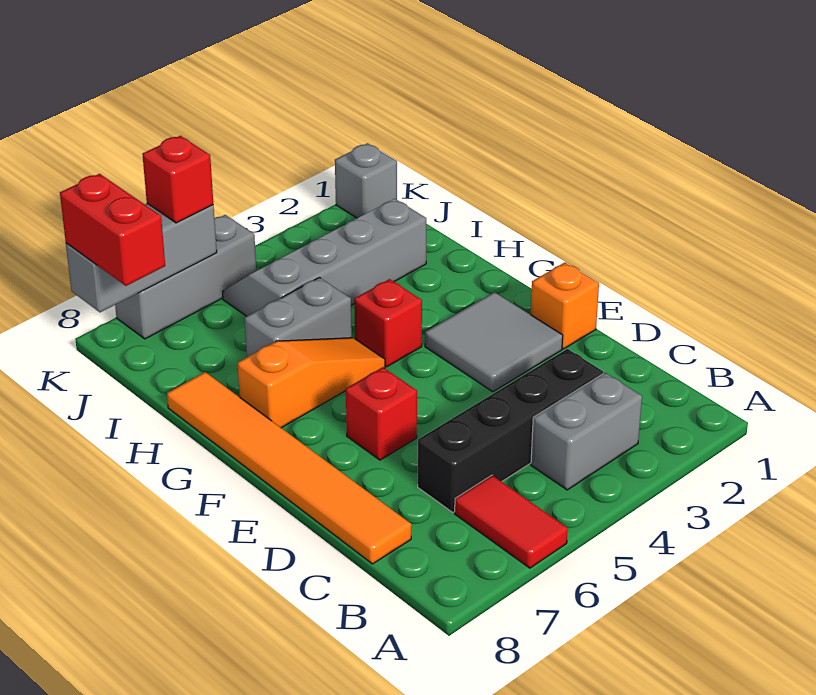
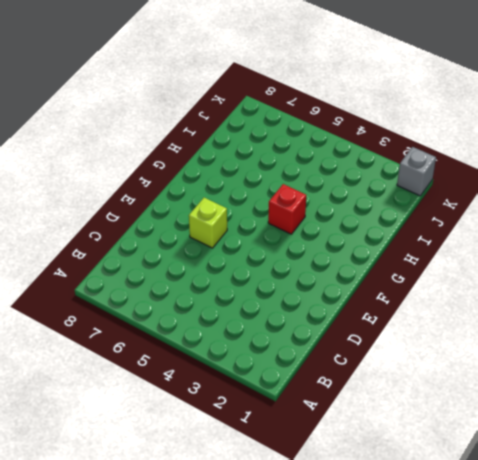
lime 1x1 brick [189,198,227,248] -> red 1x1 brick [346,367,417,460]
none -> red 1x2 tile [455,475,568,568]
none -> grey 1x2 brick [531,373,642,490]
none -> black 1x4 brick [418,349,603,513]

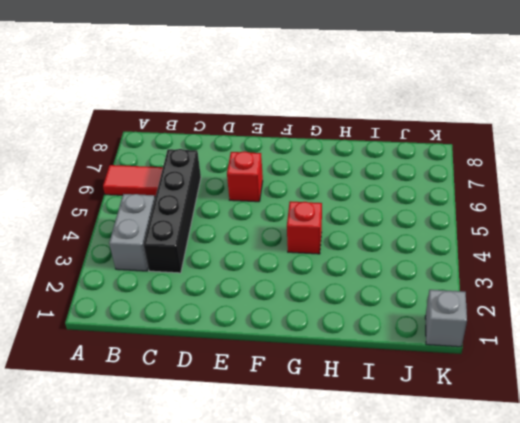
none -> orange 1x6 tile [167,372,411,564]
none -> orange 1x1 brick [531,262,599,349]
none -> grey 2x2 tile [425,292,563,392]

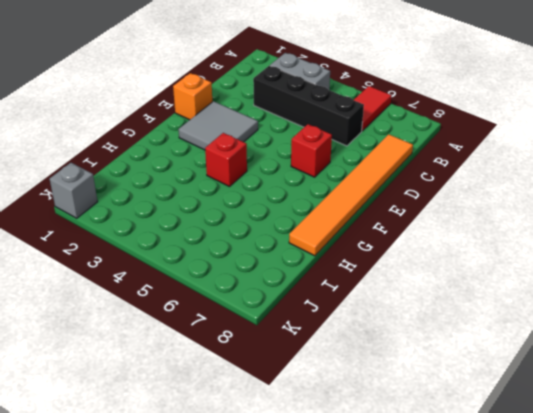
none -> orange 1x3 slope [238,338,385,428]
none -> grey 1x2 brick [245,278,352,357]
none -> grey 2x4 slope [223,199,426,316]

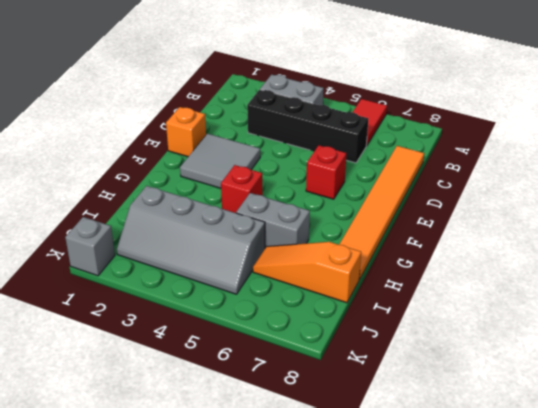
orange 1x3 slope [253,242,361,303] -> orange 1x3 slope moved to [238,338,385,428]
none -> grey 1x3 brick [115,215,256,339]
none -> grey 1x3 brick [66,203,217,312]
none -> red 1x2 brick [60,174,165,286]

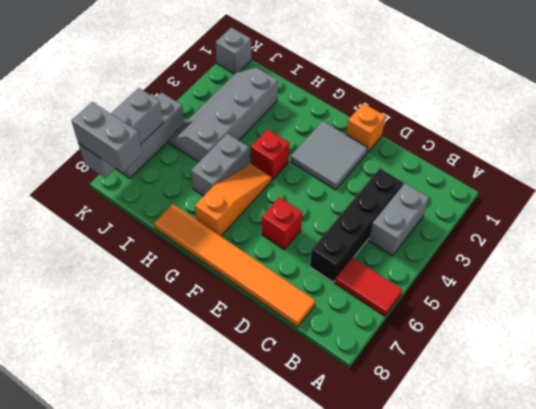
grey 1x2 brick [71,102,143,173] -> red 1x2 brick [60,174,165,286]
none -> red 1x1 brick [142,136,213,223]

